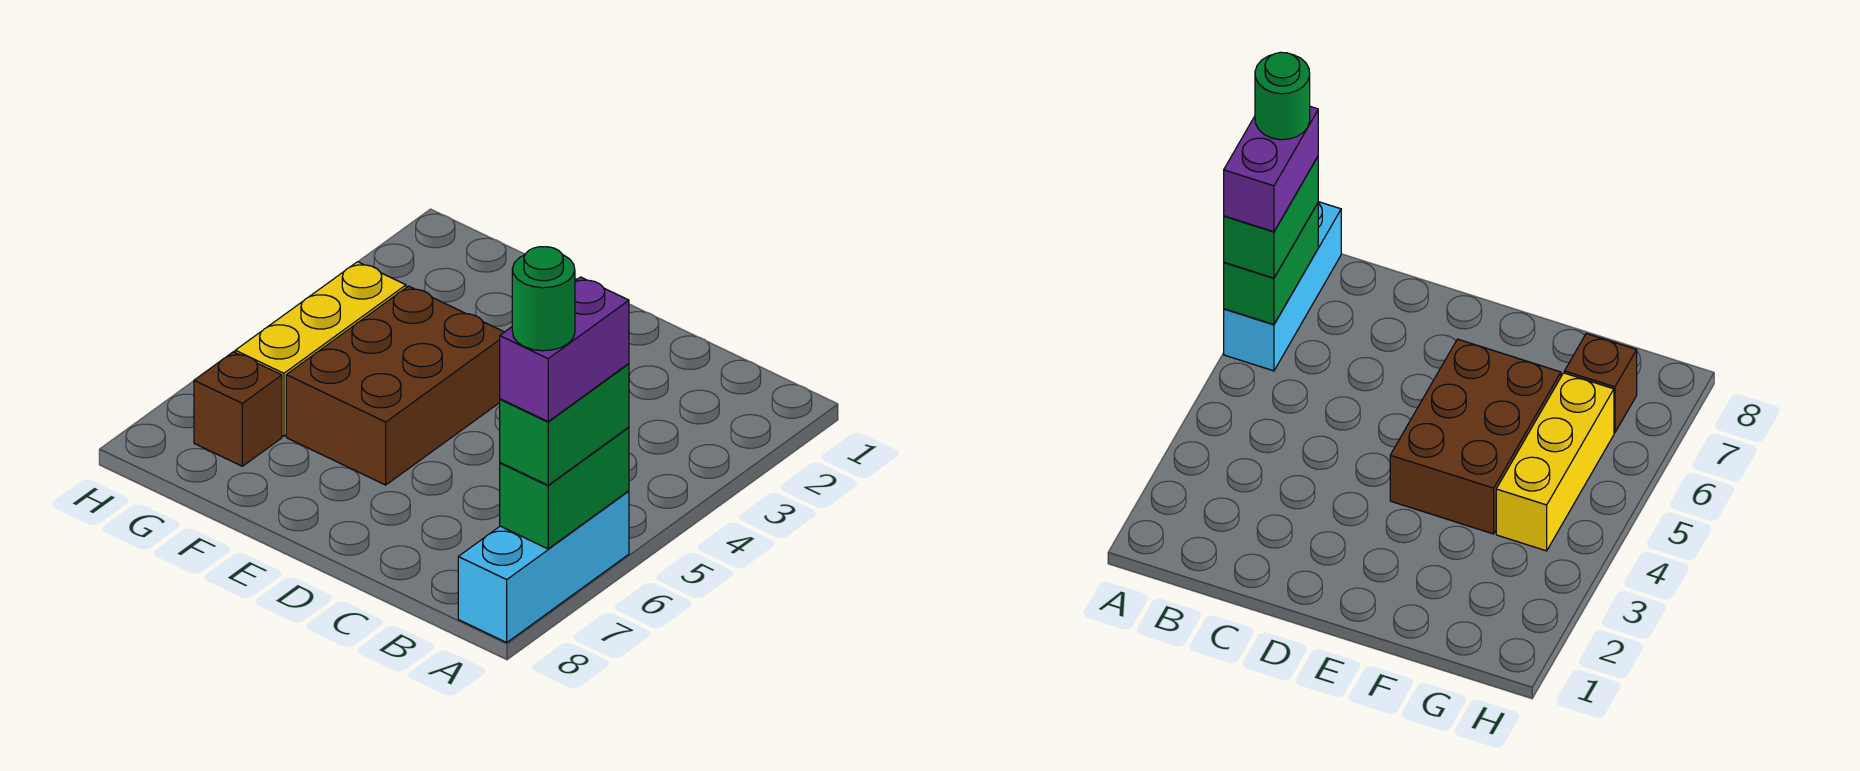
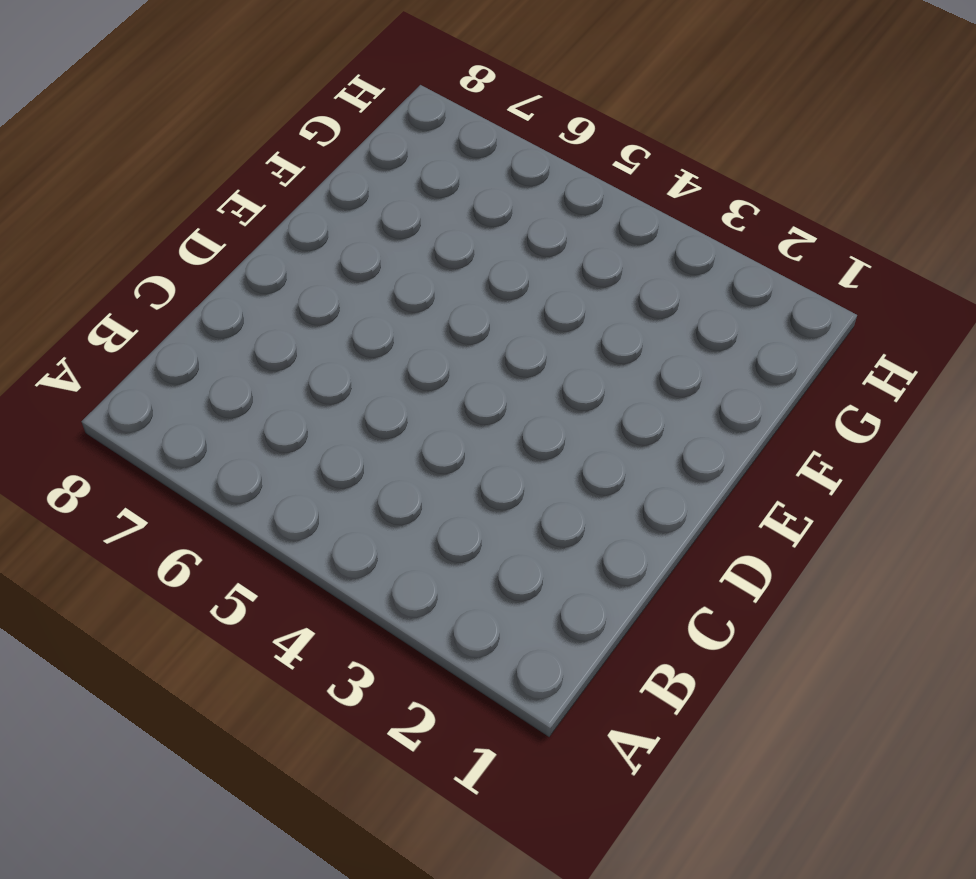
none -> cyan 1x3 brick [458,491,629,642]
none -> brown 2x3 brick [286,286,504,485]

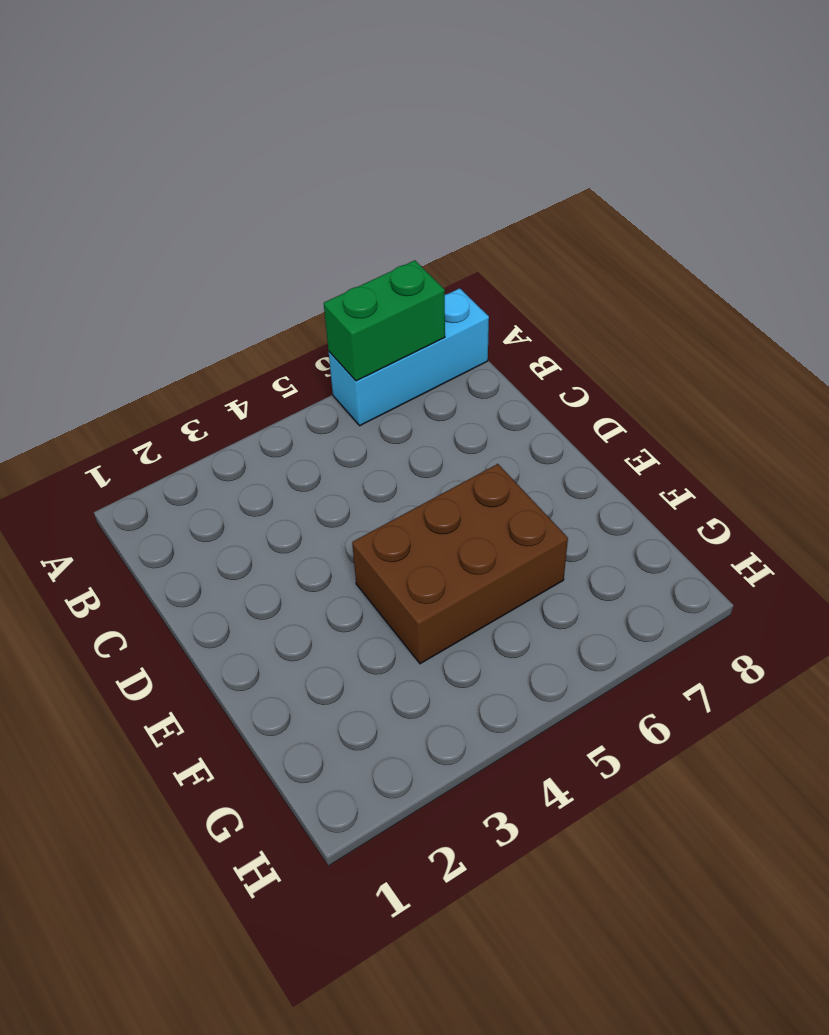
none -> yellow 1x3 brick [235,262,406,436]
none -> brown 1x1 brick [194,352,282,466]

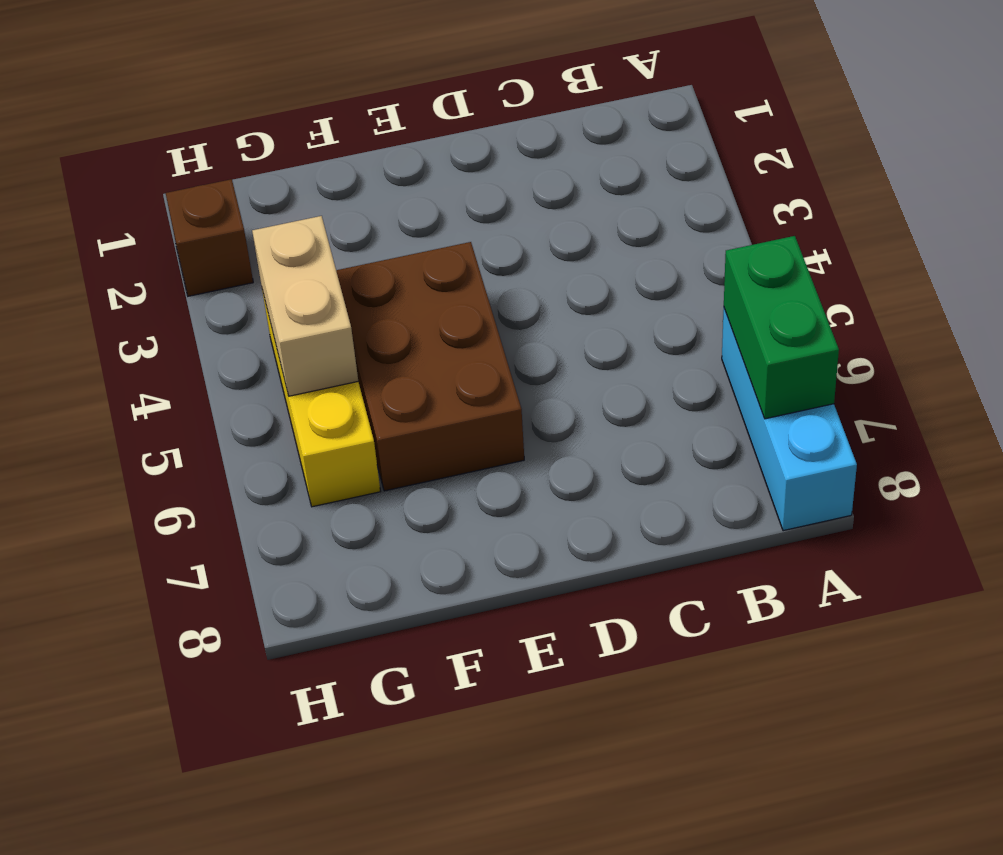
tan 1x2 brick [252,216,358,396] -> none
brown 1x1 brick [166,179,253,296] -> brown 1x1 brick moved to [194,352,282,466]
none -> green 1x2 brick [500,364,629,485]
none -> purple 1x2 brick [500,277,629,421]

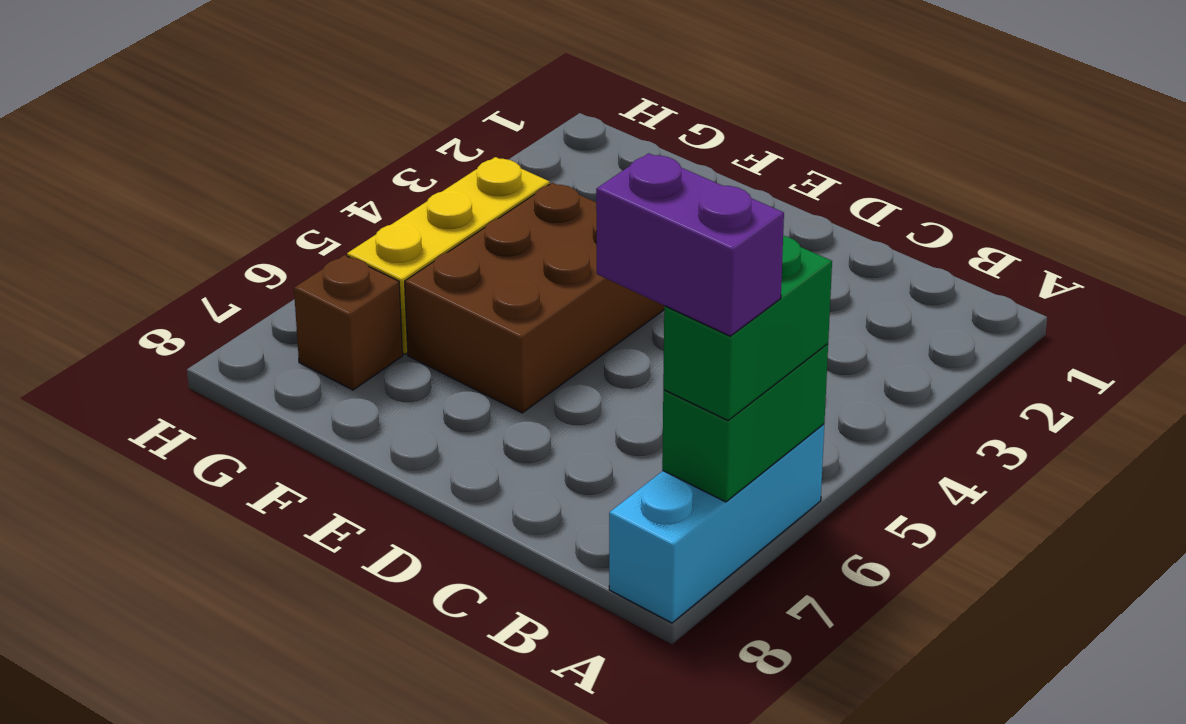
purple 1x2 brick [596,153,784,336] -> purple 1x2 brick turned to [500,277,629,421]
none -> green 1x1 round brick [512,247,575,351]

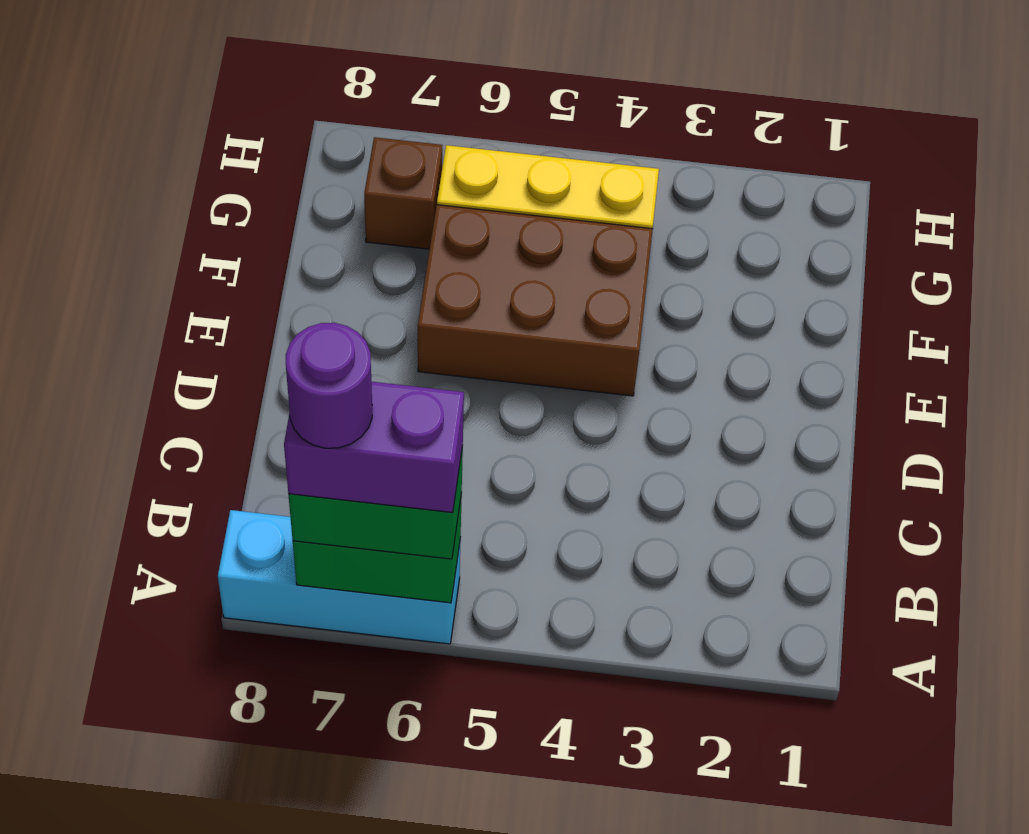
purple 1x1 round brick [286,323,372,448] -> green 1x1 round brick [512,247,575,351]

